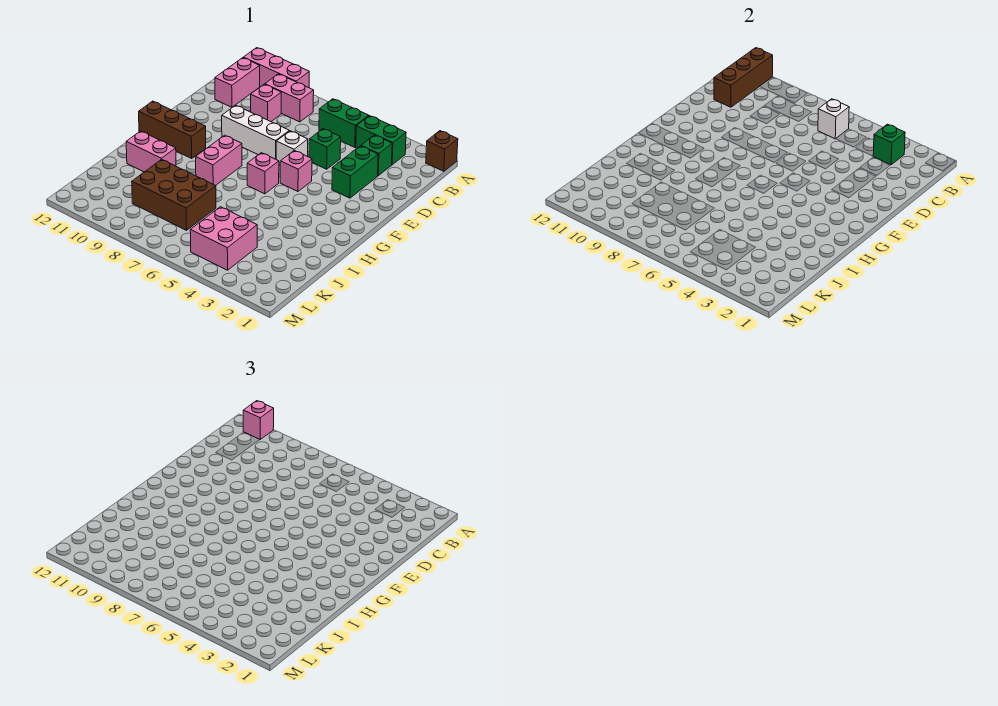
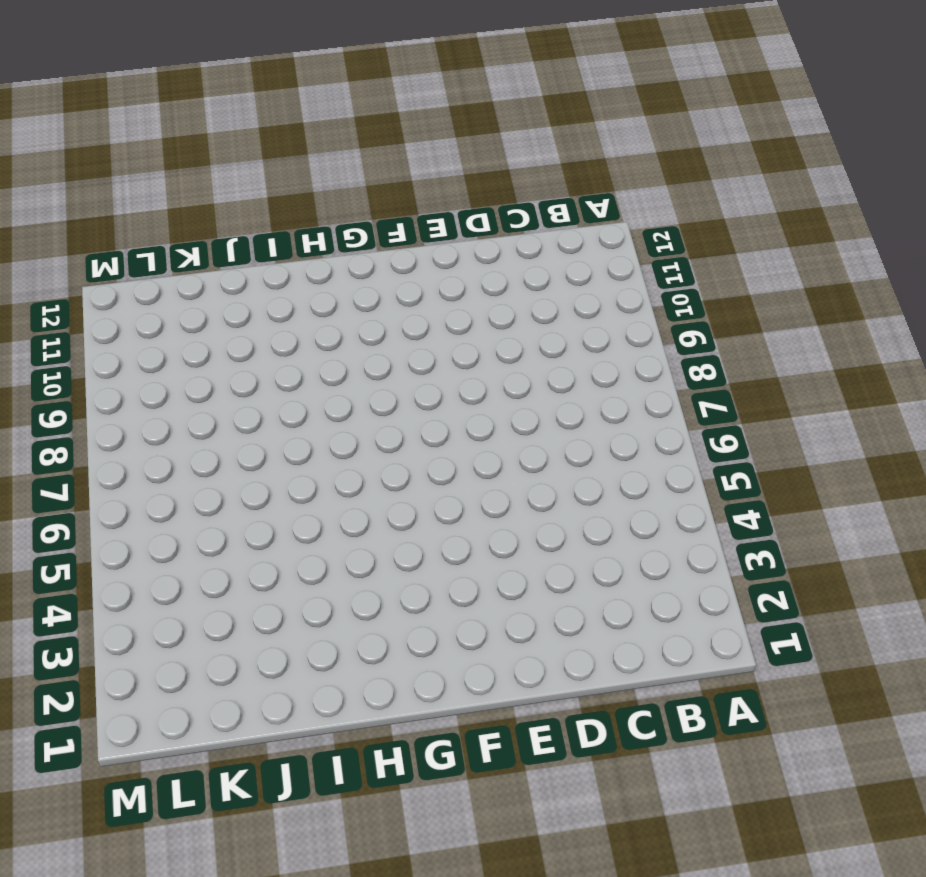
none -> brown 1x1 brick [426,131,458,171]
none -> pink 1x3 brick [243,48,309,88]
none -> green 1x2 brick [356,116,406,165]

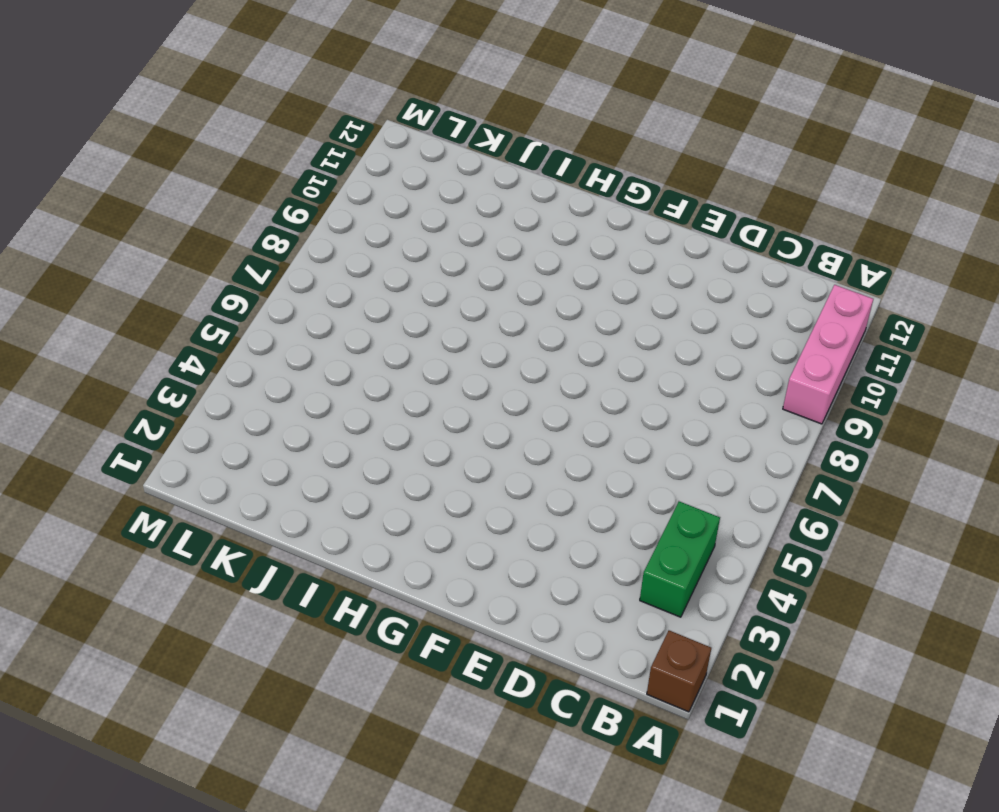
none -> green 1x2 brick [319,99,369,147]
none -> pink 1x2 brick [265,74,314,122]
none -> pink 1x2 brick [215,58,260,107]

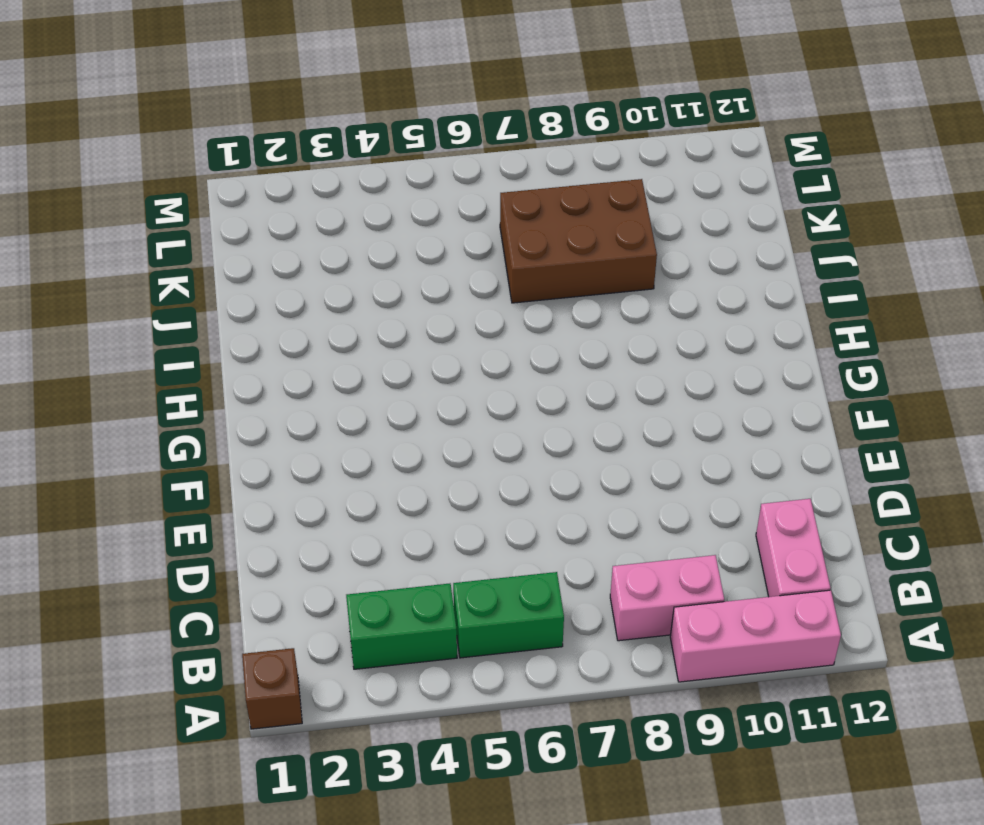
none -> green 1x1 brick [361,135,392,176]
none -> pink 1x1 brick [251,84,281,122]
none -> green 1x2 brick [332,146,378,198]

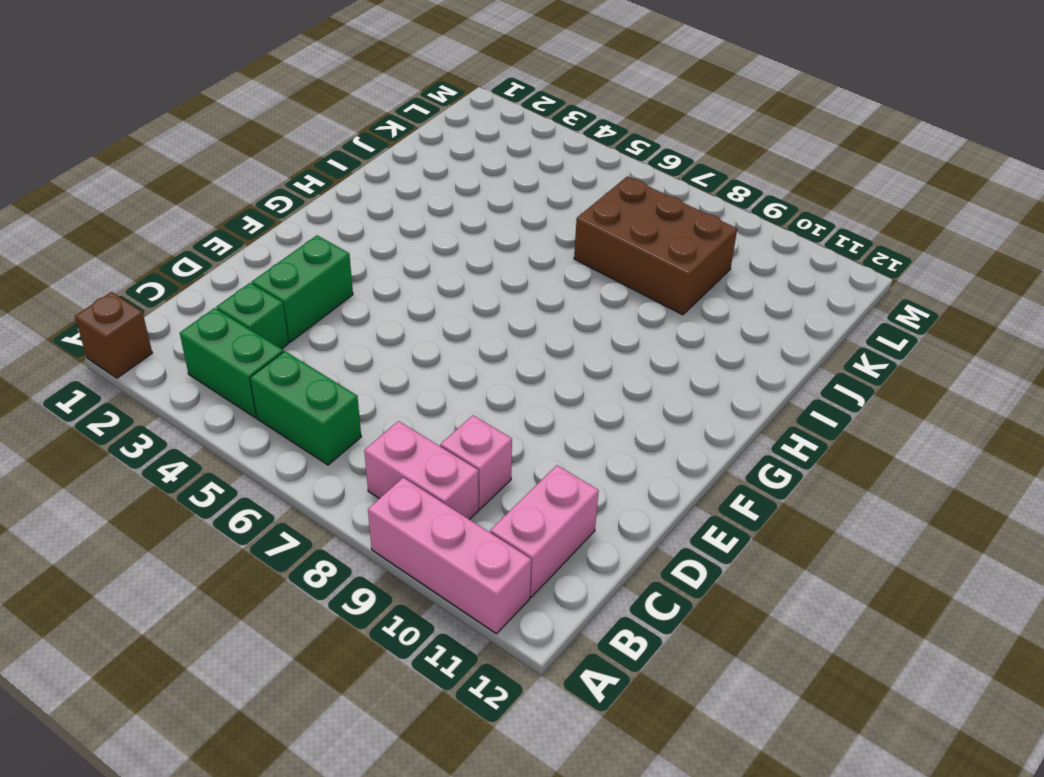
none -> green 1x1 brick [309,129,341,169]
none -> white 1x1 brick [276,131,308,165]
none -> white 1x3 brick [222,105,289,159]

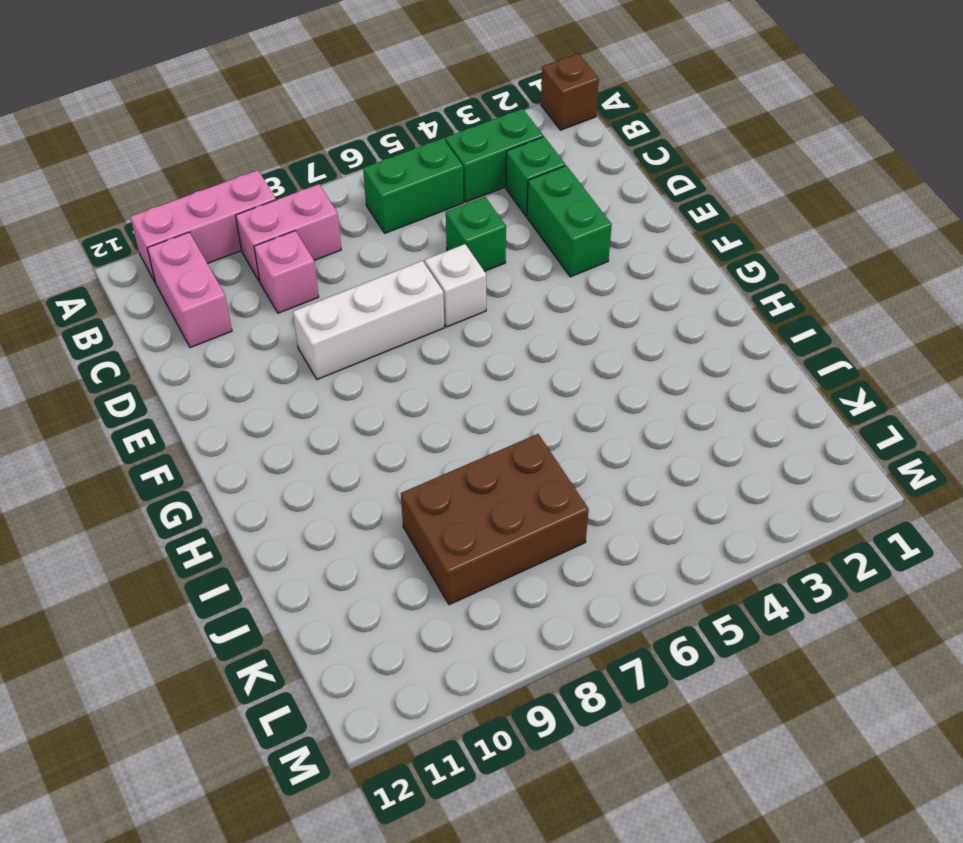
none -> pink 1x1 brick [280,150,312,191]
none -> pink 1x1 brick [247,153,279,194]
none -> pink 1x2 brick [196,135,242,186]

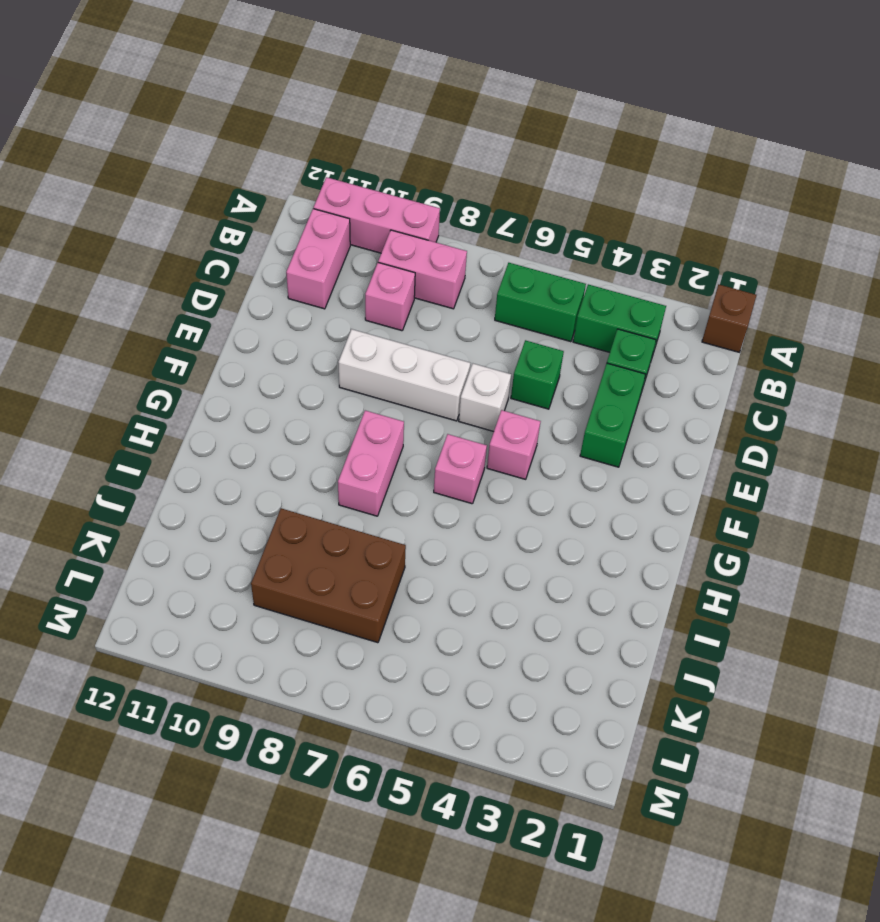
none -> brown 1x3 brick [139,101,206,158]
none -> pink 1x2 brick [126,131,176,172]
none -> pink 2x2 brick [190,207,257,270]

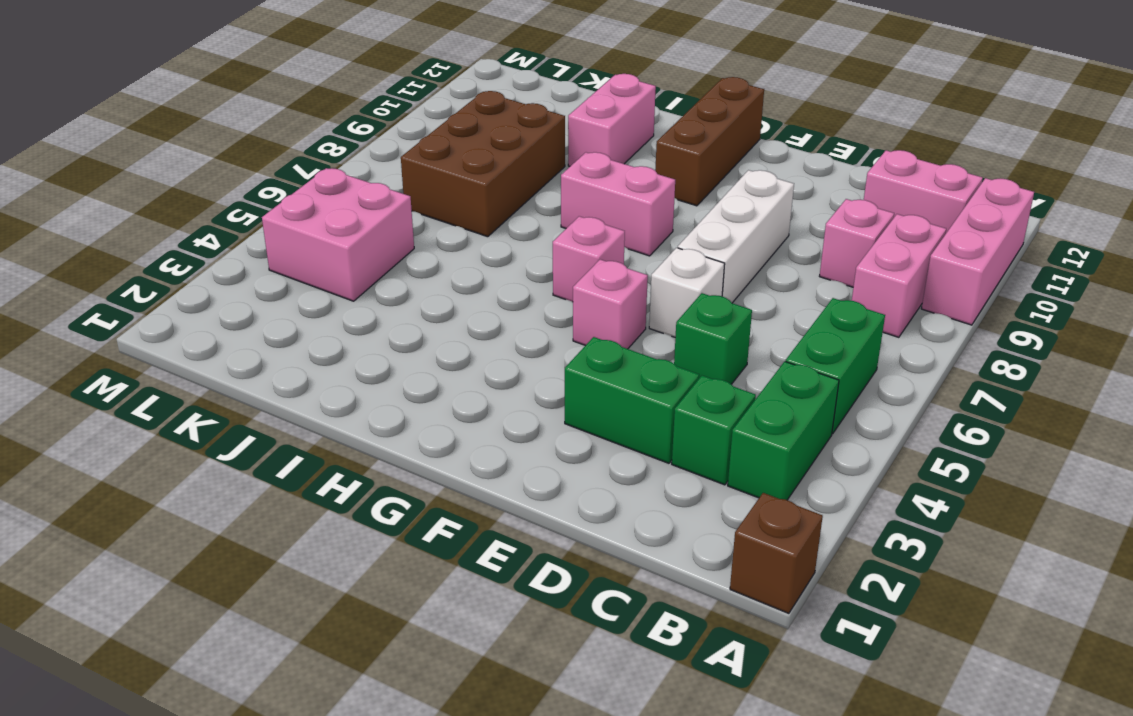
none -> brown 1x3 brick [714,48,773,107]
none -> green 1x1 brick [873,124,905,165]
none -> white 1x1 brick [818,99,849,139]

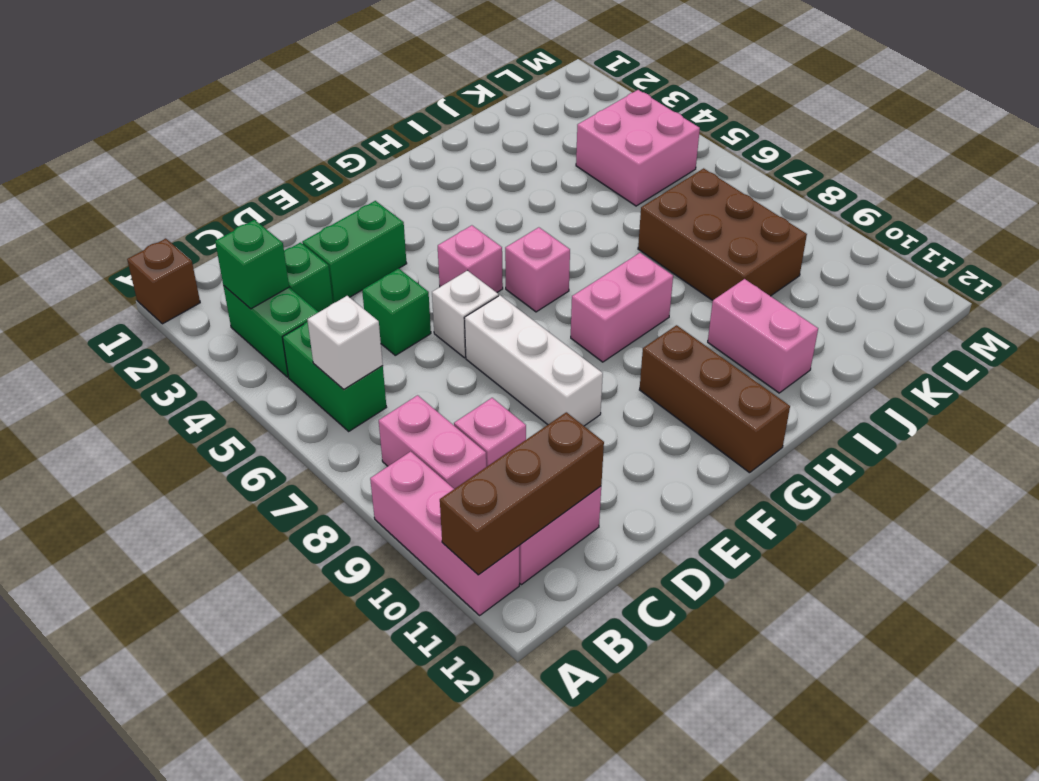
none -> pink 1x1 brick [243,401,274,439]

